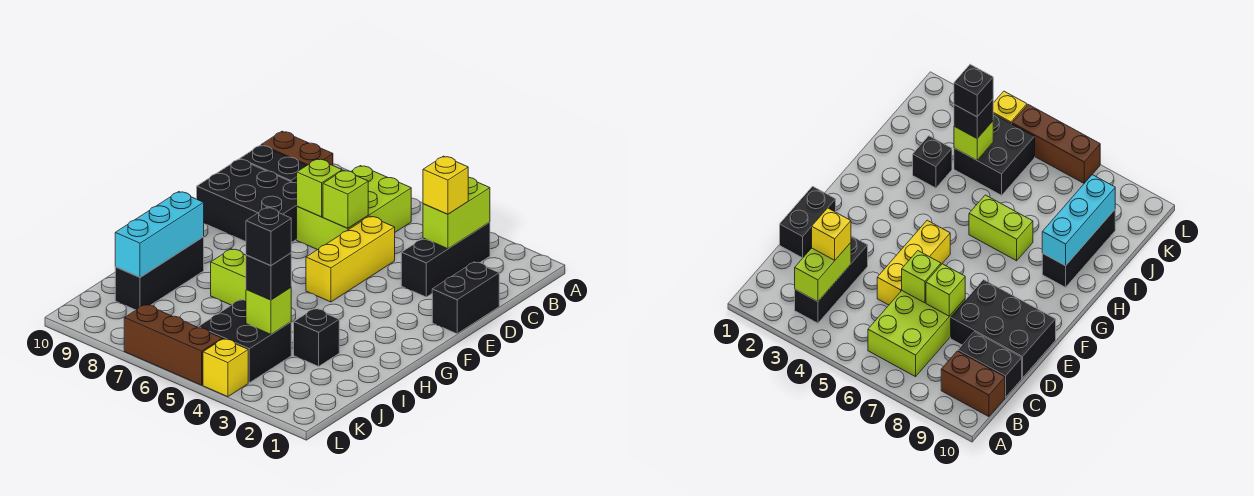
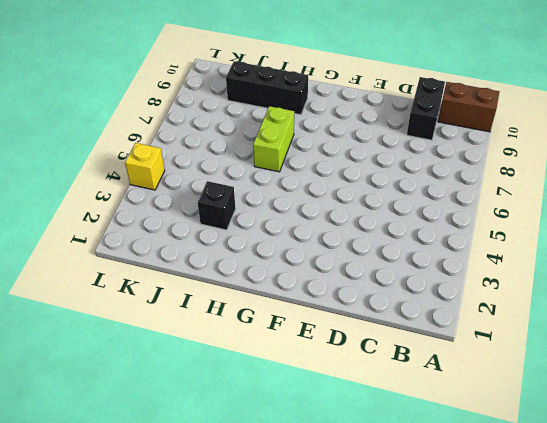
brown 1x2 brick [438,82,499,132] -> brown 1x2 brick turned to [261,131,333,165]
none -> black 1x3 brick [401,222,490,297]
none -> lime 2x3 brick [297,166,411,250]
none -> black 1x2 brick [432,262,499,334]

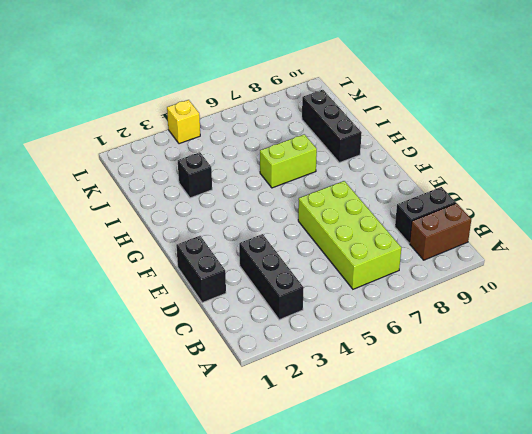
lime 2x4 brick [298,181,401,289] -> lime 2x3 brick [297,166,411,250]
none -> yellow 1x3 brick [306,216,395,302]
none -> black 2x3 brick [197,159,297,243]
none -> black 2x2 brick [198,300,291,383]

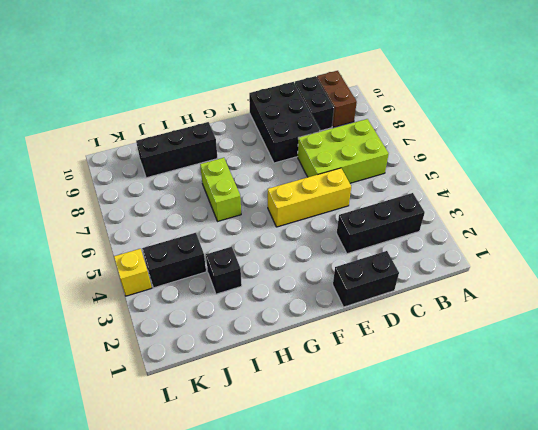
black 1x2 brick [142,233,206,288] -> black 2x2 brick [198,300,291,383]
none -> brown 1x3 brick [124,305,222,385]
none -> lime 1x2 brick [423,177,490,249]
none -> lime 1x1 brick [323,170,368,228]

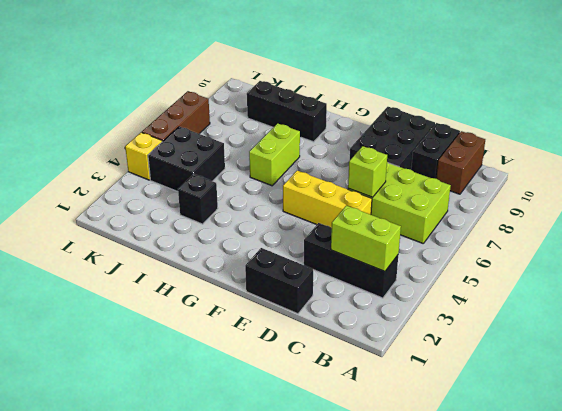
none -> lime 1x1 brick [297,159,342,217]
none -> cyan 1x3 brick [115,192,204,277]
none -> lime 1x1 brick [246,288,291,334]

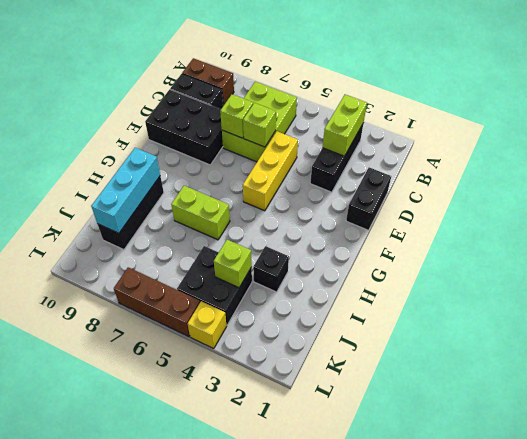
none -> yellow 1x1 brick [423,156,468,214]
none -> black 1x1 brick [246,253,291,300]
none -> black 1x1 brick [246,208,291,266]

